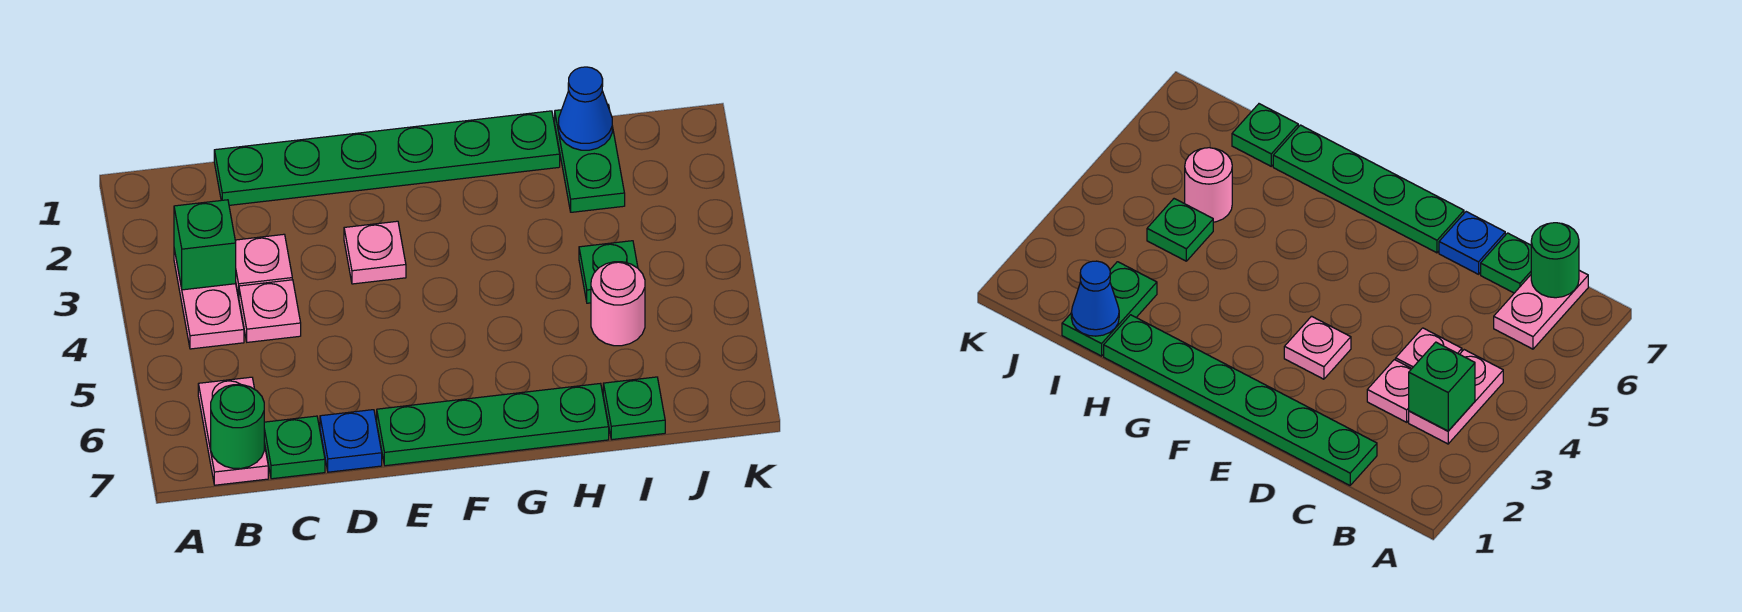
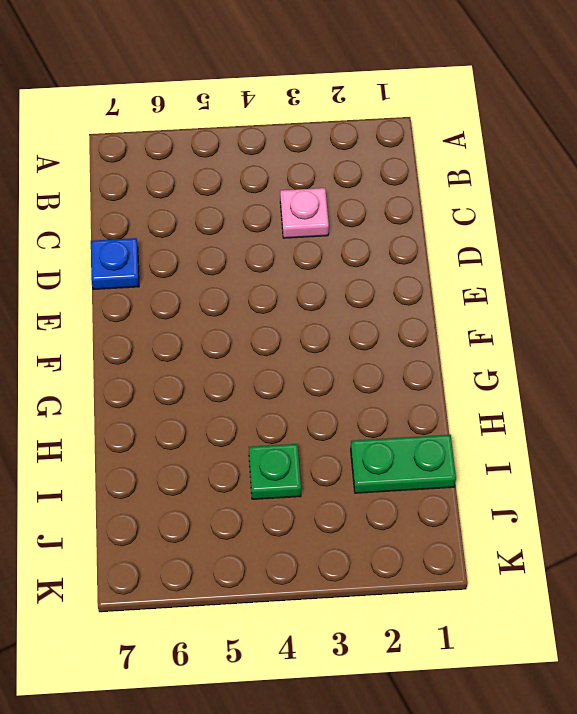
none -> pink 1x2 plate [174,249,244,349]
none -> pink 1x2 plate [198,377,268,485]
none -> green 1x6 plate [214,111,560,205]

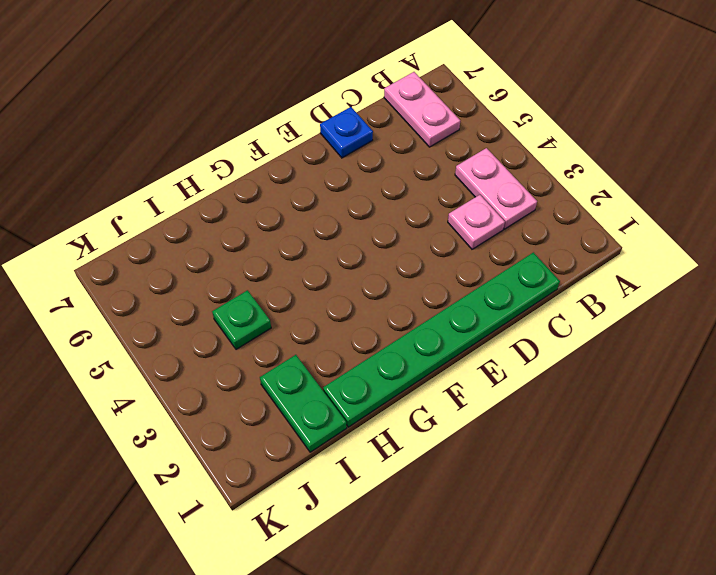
none -> pink 1x1 plate [239,280,301,342]
none -> green 1x1 plate [264,416,325,479]
none -> pink 1x1 plate [344,221,406,284]

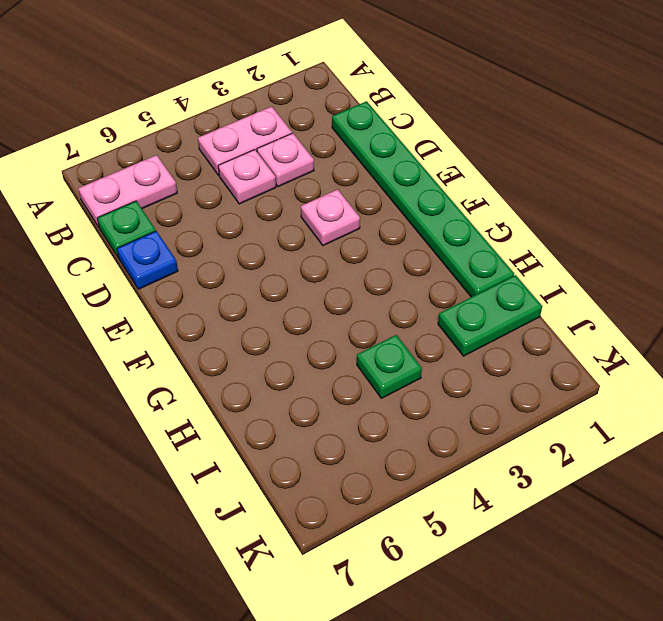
none -> green 1x4 plate [377,384,609,466]
none -> pink 1x1 round brick [591,262,645,346]
none -> green 1x1 plate [603,377,665,440]

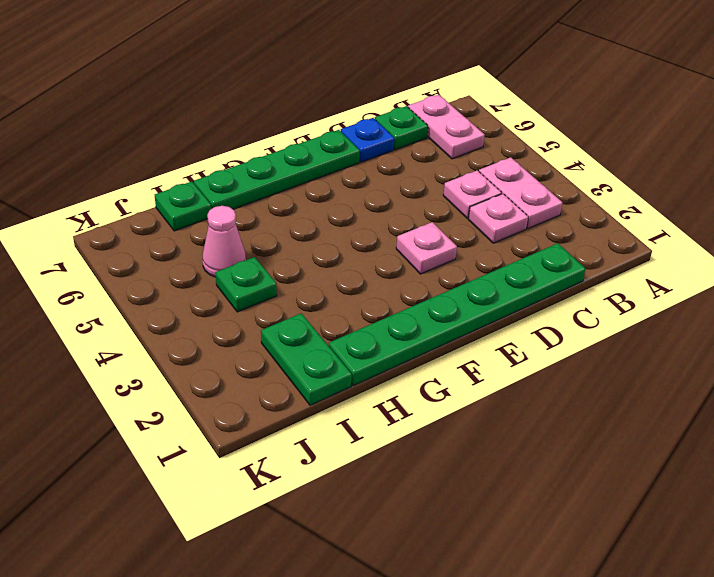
pink 1x1 cone [203,206,246,277] -> pink 1x1 round brick [591,262,645,346]
none -> green 1x1 brick [174,200,236,290]
none -> green 1x1 round brick [211,385,264,469]
none -> blue 1x1 cone [559,67,612,150]

